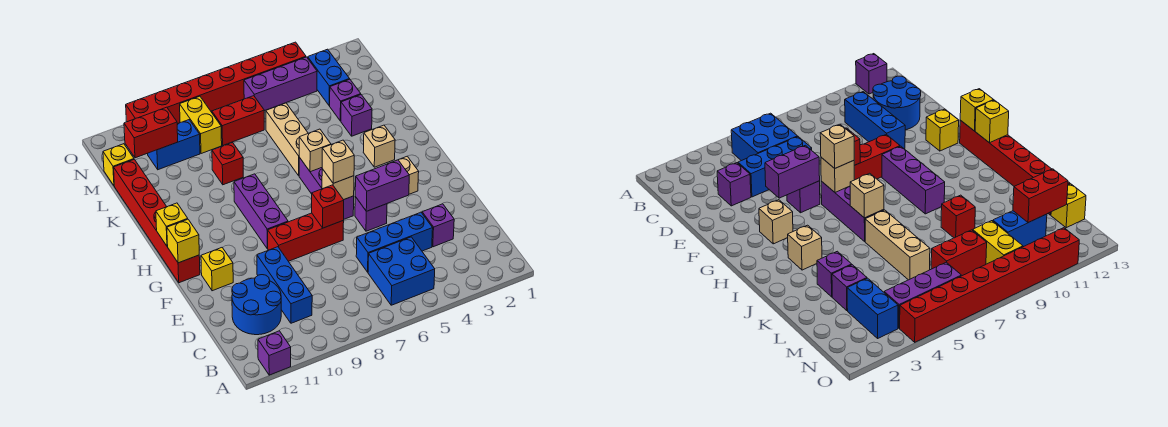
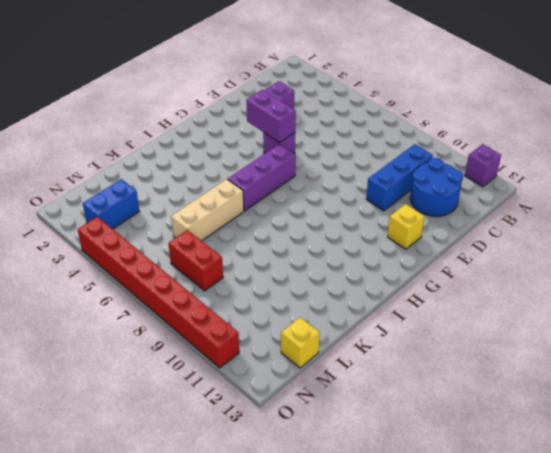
none -> blue 2x2 brick [368,237,435,305]
none -> blue 1x3 brick [356,212,433,272]
none -> red 1x3 brick [268,213,344,261]
none -> tan 1x1 brick [399,156,419,194]

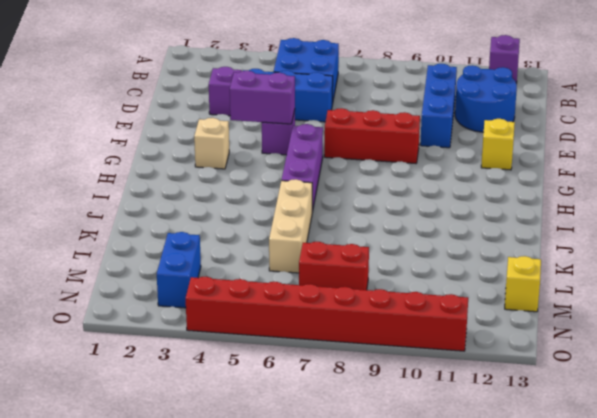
none -> purple 1x3 brick [234,174,288,249]
none -> red 1x6 brick [114,159,200,283]
none -> tan 1x1 brick [363,125,395,167]
none -> purple 1x1 brick [341,95,372,136]

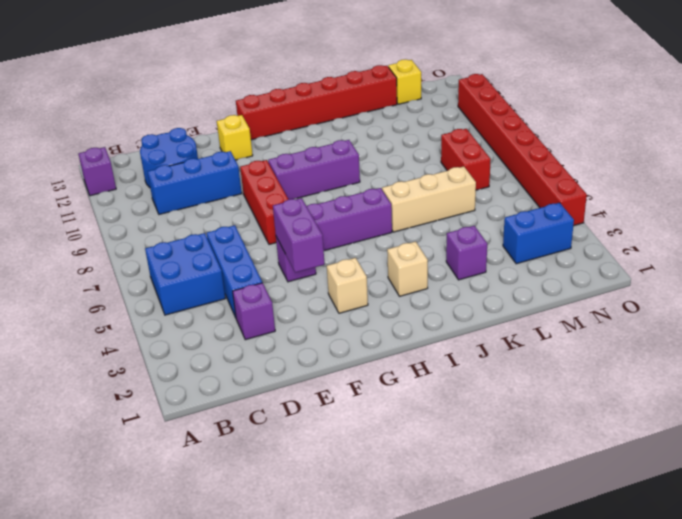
none -> red 1x1 brick [212,143,243,185]
none -> purple 1x1 brick [330,79,361,121]
none -> yellow 1x2 brick [180,96,222,154]
none -> blue 1x2 brick [148,120,200,170]

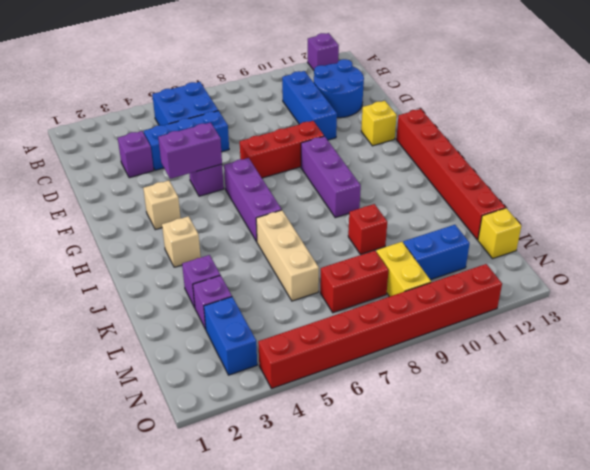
none -> purple 1x3 brick [244,57,317,111]
none -> red 1x1 brick [312,185,344,228]
none -> tan 1x1 brick [322,169,354,200]
none -> yellow 1x1 brick [167,219,199,263]

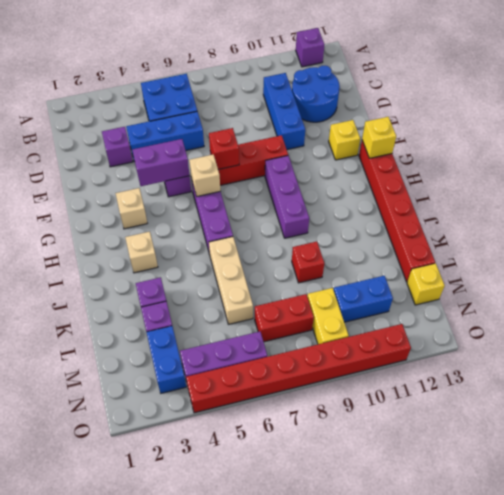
none -> yellow 1x1 brick [156,203,188,246]
none -> tan 1x1 brick [299,129,331,172]
none -> red 1x2 brick [124,107,178,158]
none -> tan 1x1 brick [322,140,354,183]

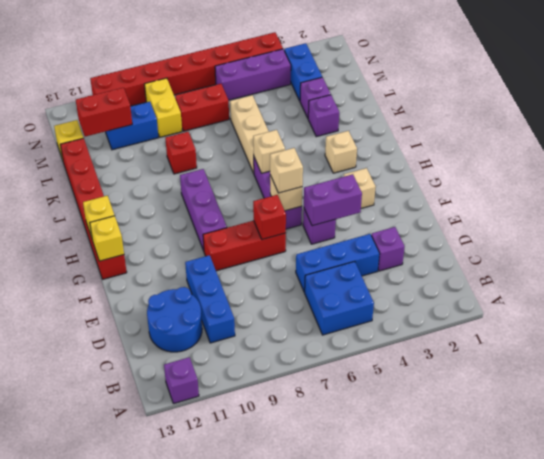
none -> yellow 1x1 brick [201,248,233,291]

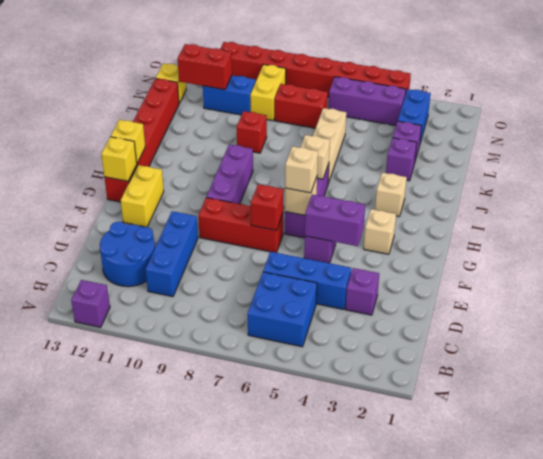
yellow 1x2 brick [121,165,164,227] -> yellow 1x1 brick [201,248,233,291]

